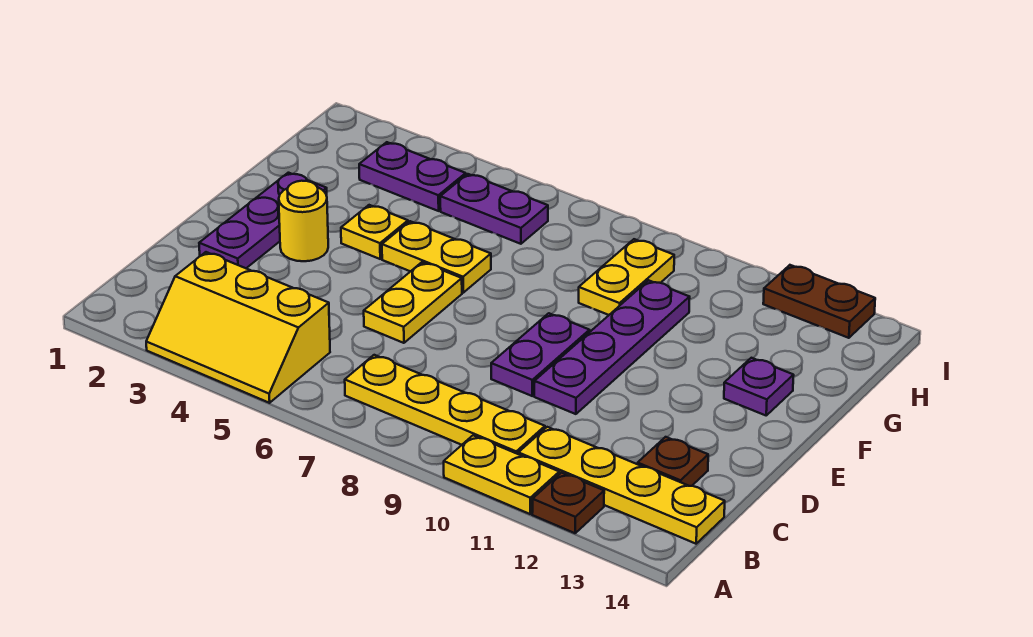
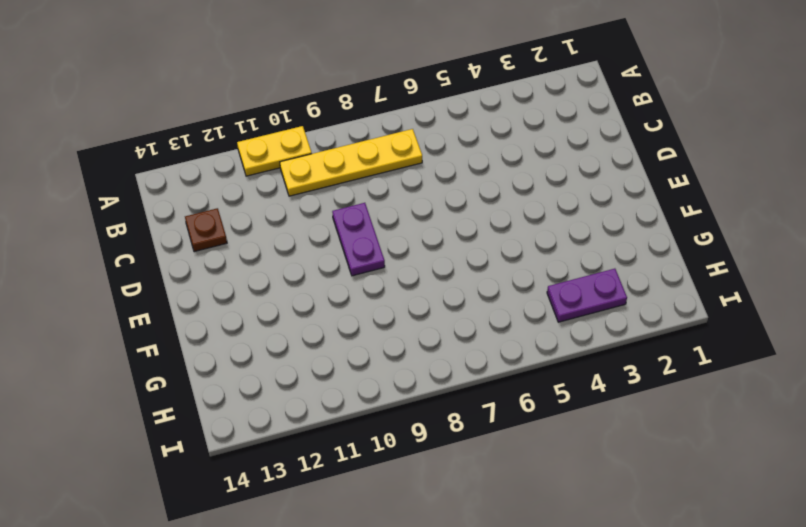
none -> yellow 2x3 slope [146,252,330,403]
none -> brown 1x1 plate [532,473,604,533]
none -> yellow 1x4 plate [518,427,725,544]

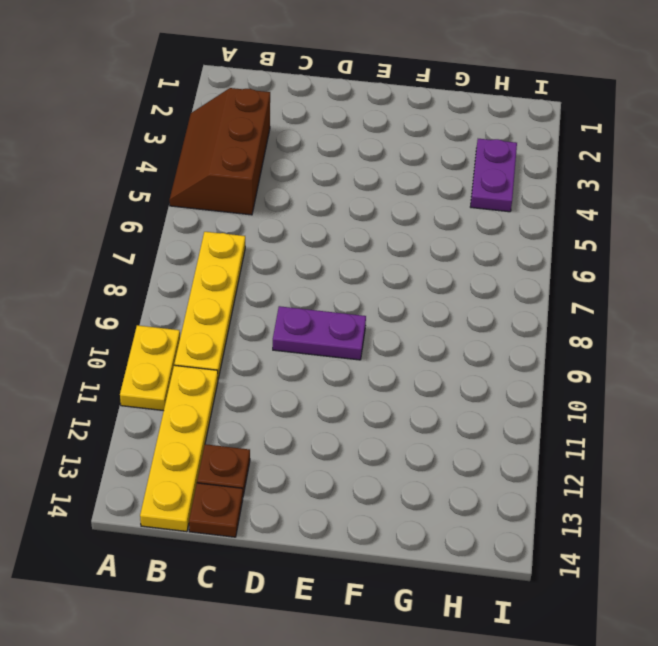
brown 2x3 slope [169,88,270,215] -> yellow 2x3 slope [146,252,330,403]
brown 1x1 plate [189,483,243,537] -> brown 1x1 plate moved to [532,473,604,533]
none -> purple 1x3 plate [199,173,327,268]
none -> yellow 1x2 plate [364,262,462,343]
none -> purple 1x4 plate [534,280,690,414]

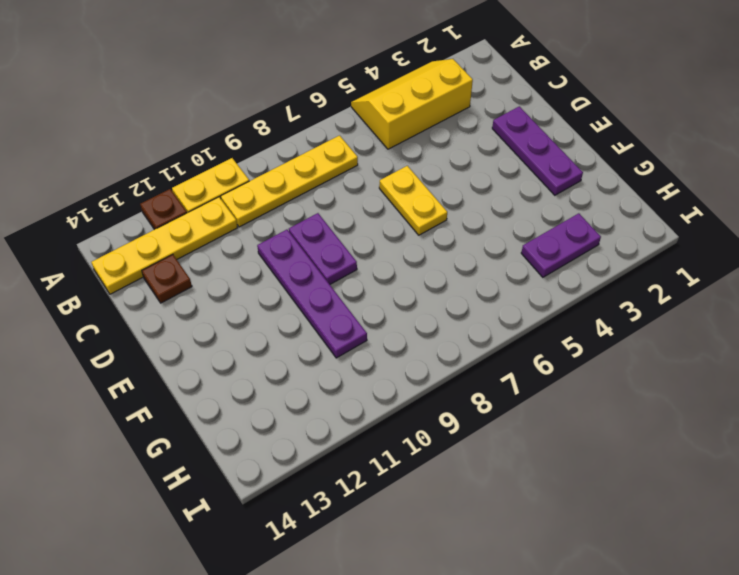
none -> yellow 1x1 round brick [279,181,328,261]
none -> yellow 1x1 plate [341,205,408,259]
none -> yellow 1x2 plate [382,221,491,293]

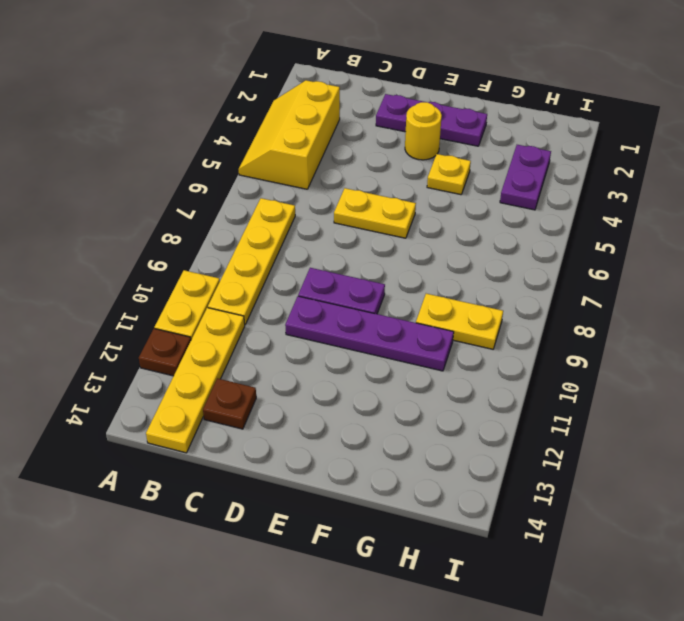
none -> yellow 1x2 plate [382,221,491,293]
none -> purple 1x1 plate [724,358,794,415]
none -> purple 1x2 plate [440,174,548,244]

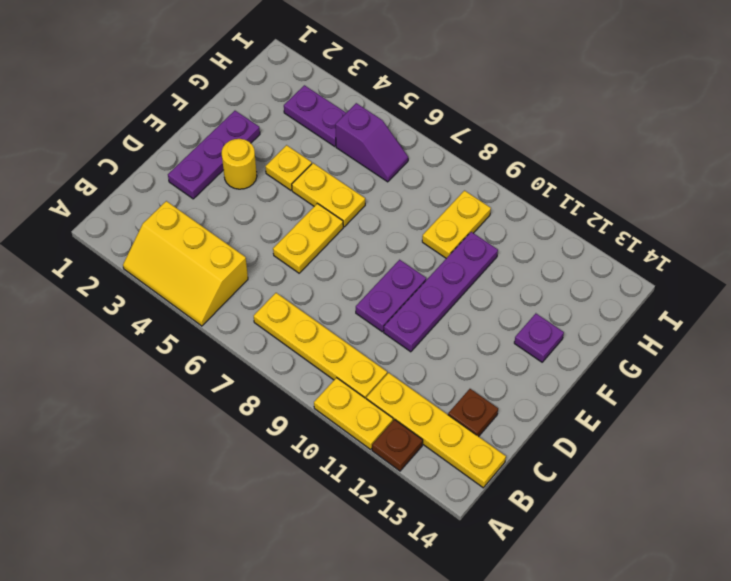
purple 1x2 slope [335,103,408,182] -> purple 1x2 plate [440,174,548,244]
none -> brown 1x2 plate [763,265,875,338]

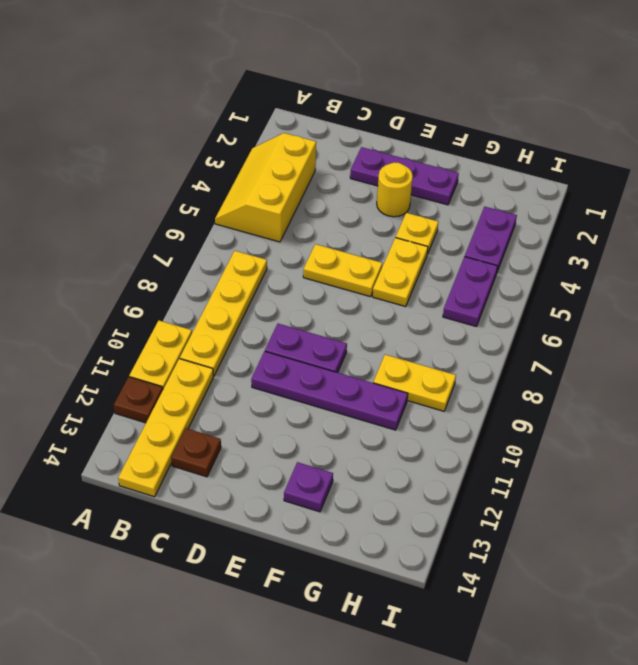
none -> brown 1x2 plate [763,265,875,338]

